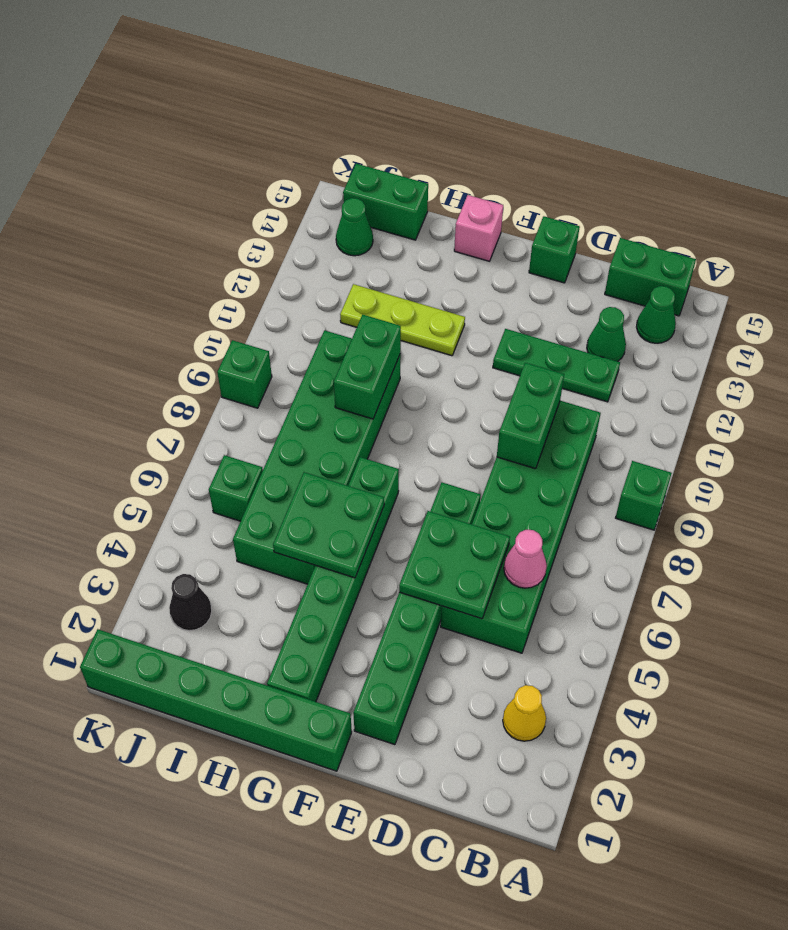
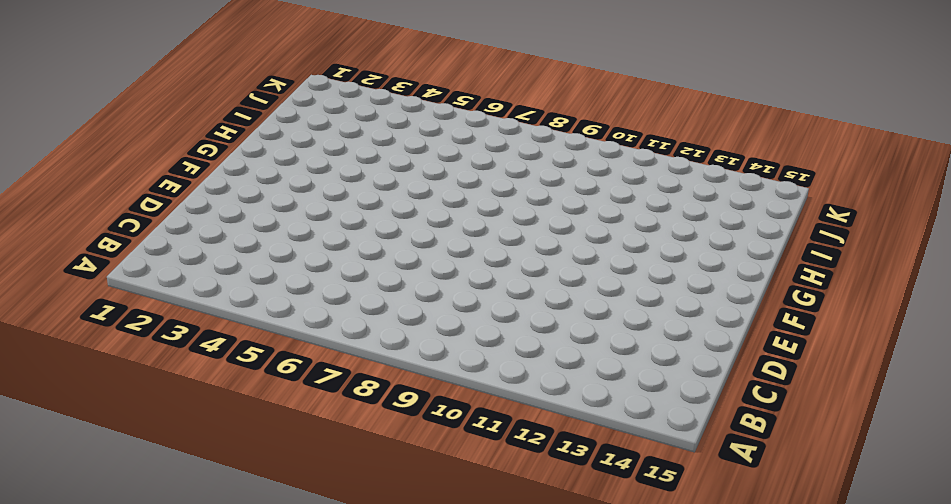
none -> green 1x1 brick [616,461,672,530]
none -> yellow 1x1 cone [503,685,546,741]
none -> green 1x1 cone [637,286,676,343]

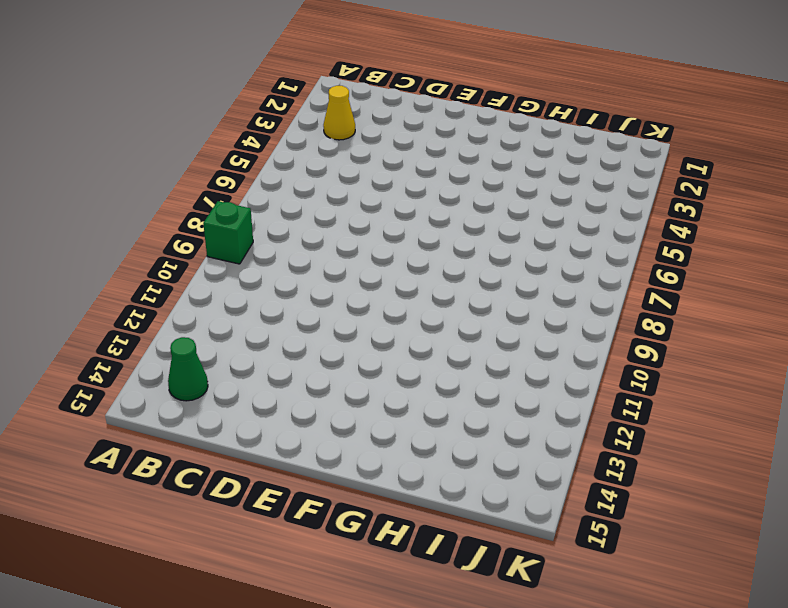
none -> green 1x2 brick [605,238,696,316]
none -> green 2x6 brick [441,401,601,653]
none -> green 1x3 plate [493,329,620,402]

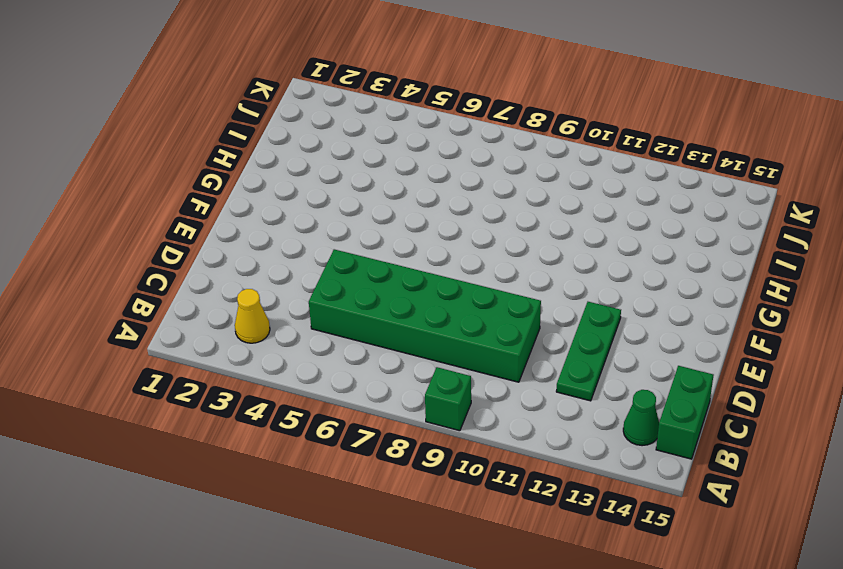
none -> green 1x1 cone [587,307,626,361]
none -> green 1x6 brick [353,482,481,745]
none -> green 1x1 brick [529,216,580,283]

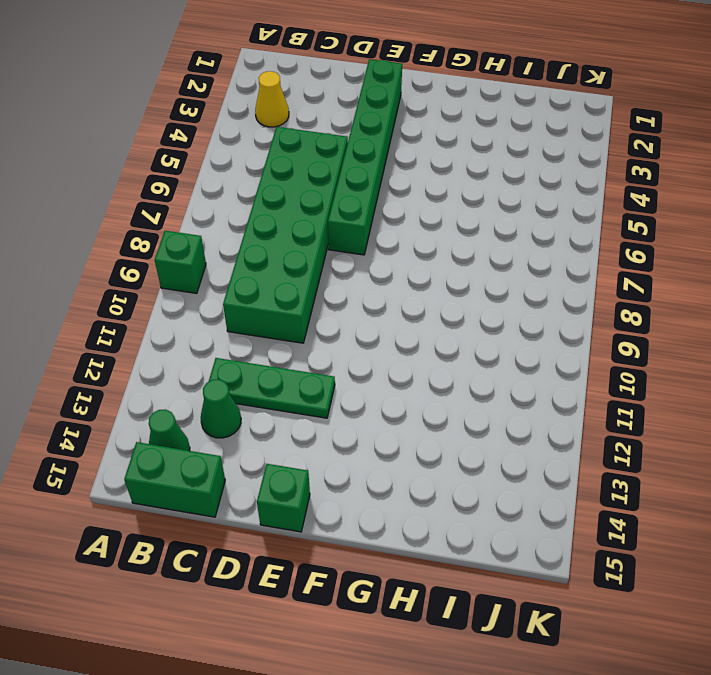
none -> green 1x6 brick [80,629,352,771]
none -> green 1x6 brick [267,457,399,702]
none -> lime 1x3 plate [340,284,465,356]

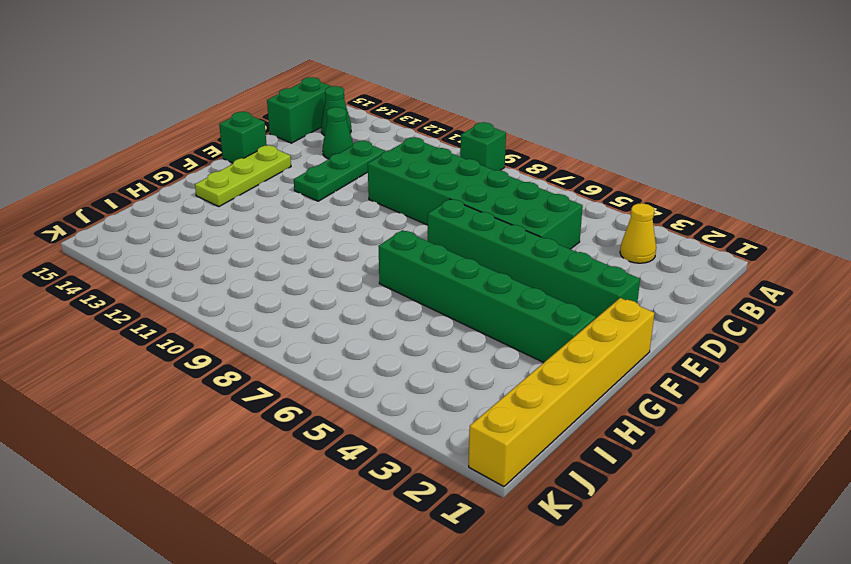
lime 1x3 plate [195,145,291,207] -> lime 1x3 plate moved to [340,284,465,356]
yellow 1x6 brick [469,298,654,487] -> green 1x6 brick [80,629,352,771]
none -> pink 1x1 brick [454,195,503,261]
none -> green 2x6 brick [233,330,401,584]
none -> green 1x2 brick [343,164,428,240]

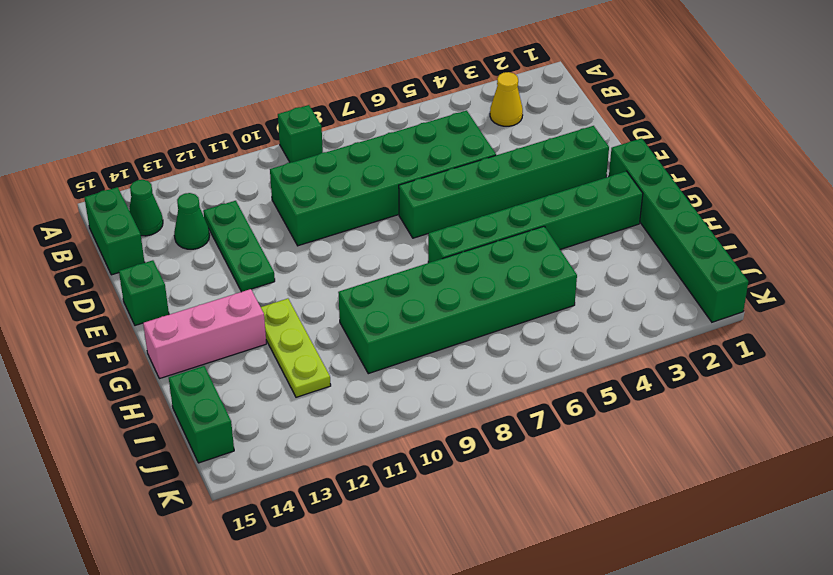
pink 1x3 brick [143,289,266,379] -> pink 1x1 brick [454,195,503,261]
none -> black 1x1 cone [169,574,212,631]
none -> green 1x1 brick [209,455,263,521]
none -> green 1x1 cone [336,198,373,256]

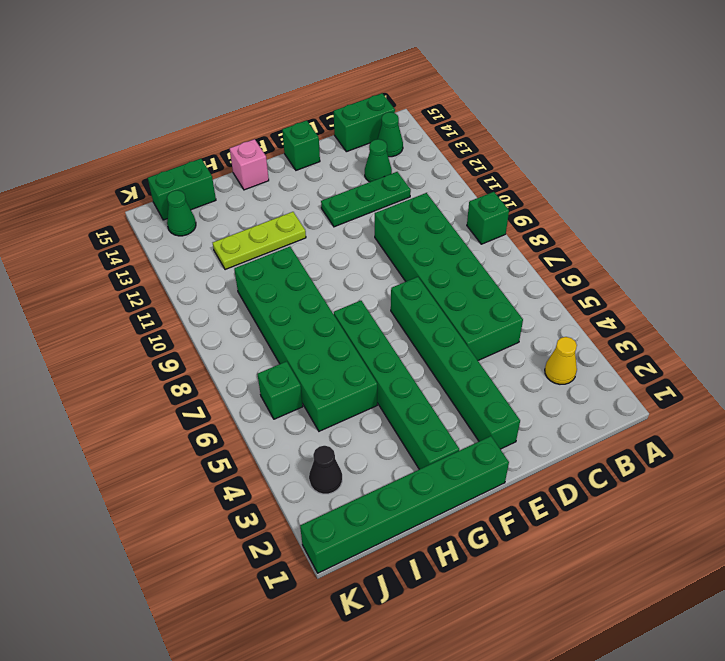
none -> green 1x1 brick [217,340,272,408]
none -> pink 1x1 cone [504,530,547,588]
none -> green 2x2 plate [399,511,510,619]

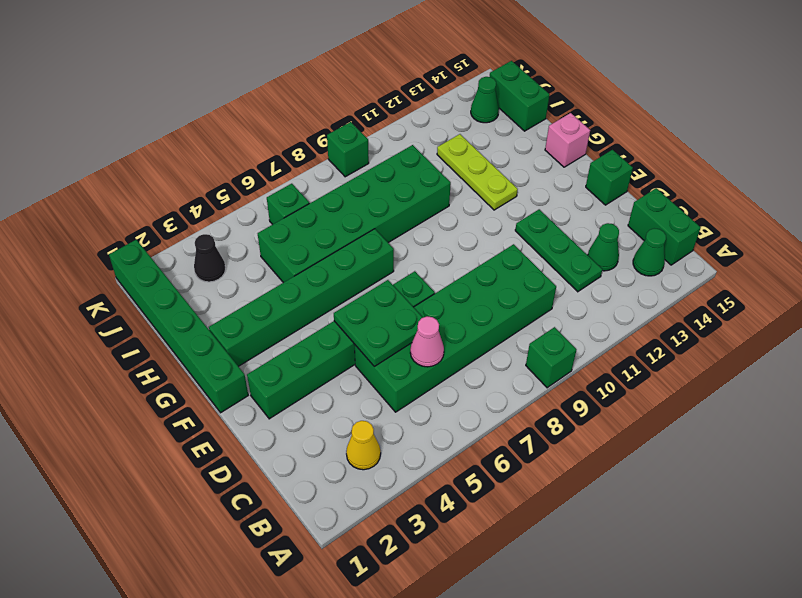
none -> green 1x2 brick [497,363,564,469]
none -> green 2x2 plate [273,472,384,578]
none -> green 1x2 brick [334,315,401,419]

